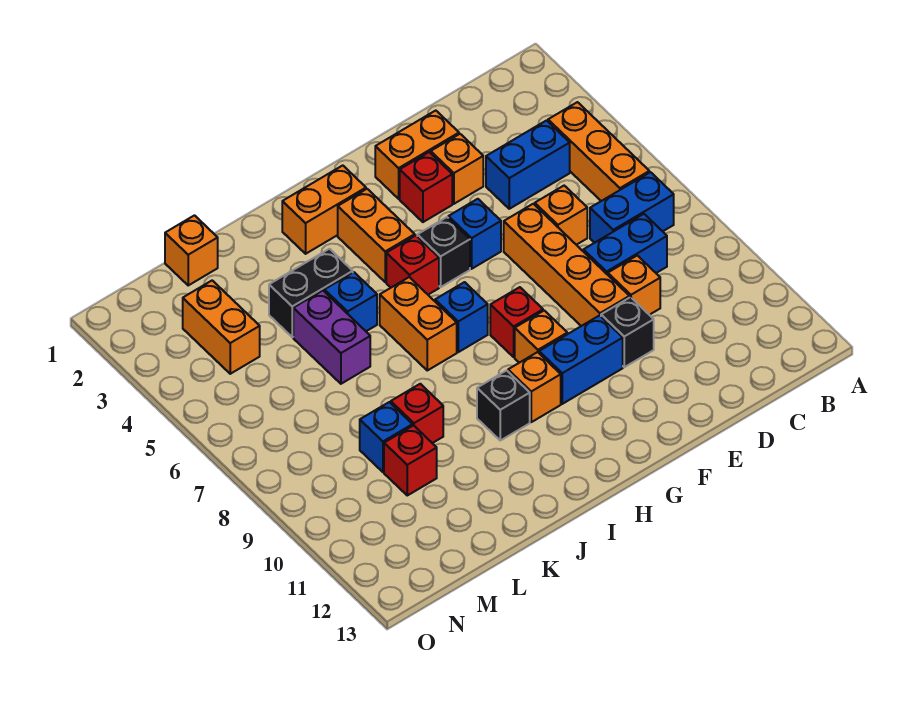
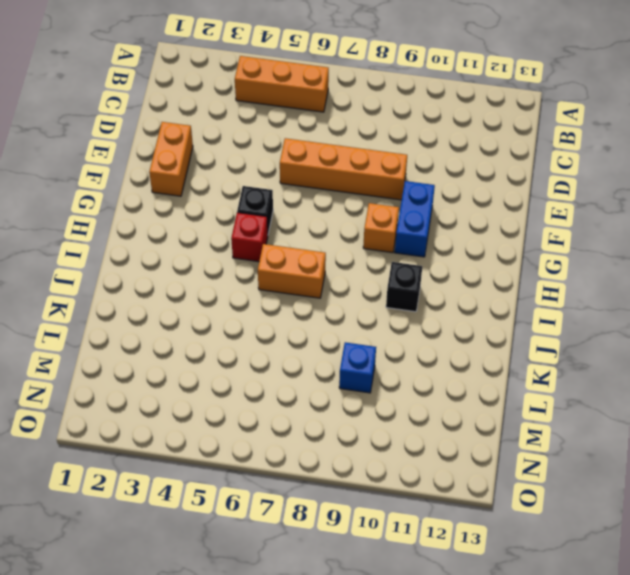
none -> blue 1x2 brick [590,172,674,243]
none -> blue 1x2 brick [486,121,570,209]
none -> blue 1x2 brick [583,214,667,275]
none -> orange 1x1 brick [535,186,587,245]

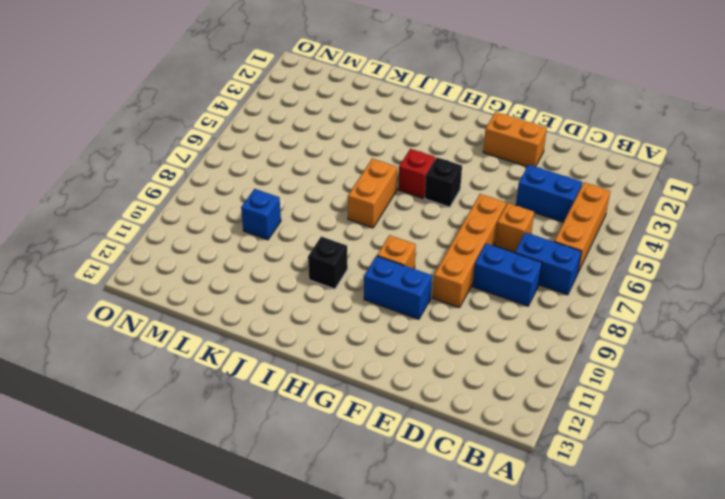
none -> orange 1x1 brick [608,256,660,315]
none -> orange 1x1 brick [431,134,483,204]
none -> black 1x1 brick [601,297,654,367]
none -> red 1x1 brick [400,152,452,222]

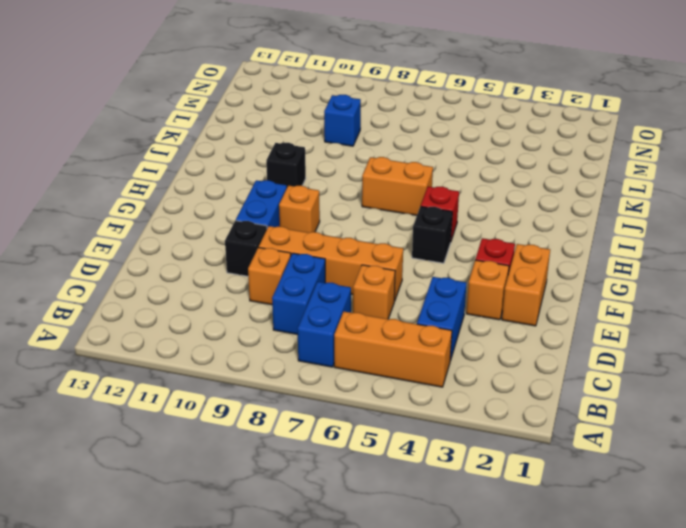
none -> blue 1x1 brick [448,199,501,269]
none -> red 1x1 brick [490,287,543,357]
none -> orange 1x2 brick [282,165,366,254]
none -> orange 1x2 brick [338,189,415,282]

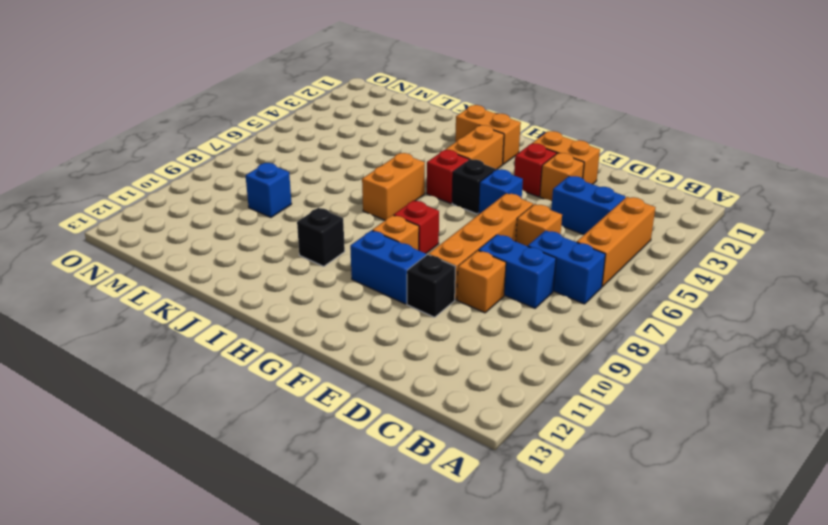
none -> blue 1x1 brick [435,282,488,352]
none -> orange 1x1 brick [508,352,561,422]
none -> black 1x2 brick [269,249,353,337]
none -> blue 1x1 brick [324,272,377,331]

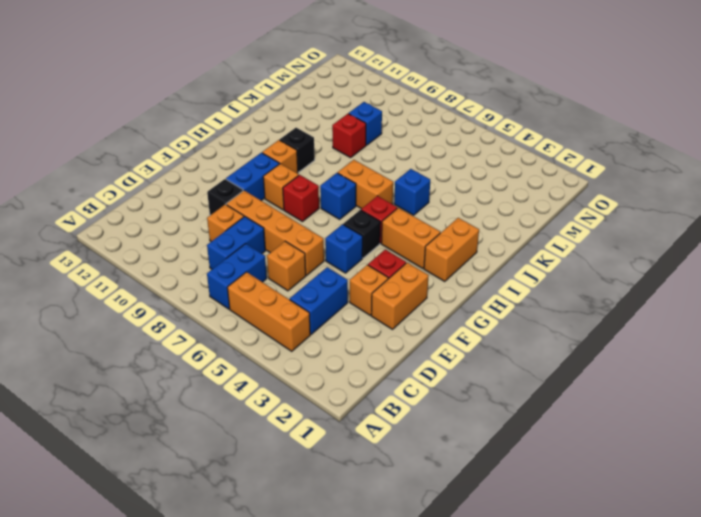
none -> black 1x2 brick [269,249,353,337]
none -> purple 1x2 brick [293,291,370,384]
none -> orange 1x1 brick [165,215,218,285]
none -> red 1x1 brick [384,425,437,495]

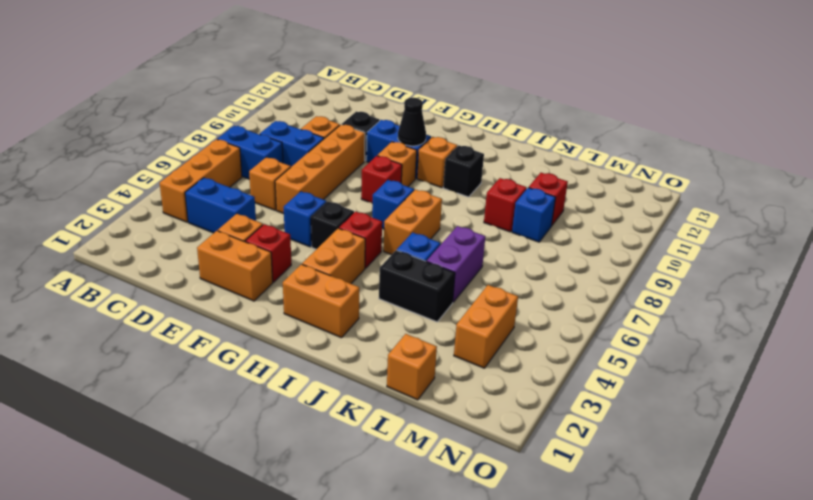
black 1x1 cone [398,98,426,146] -> none

